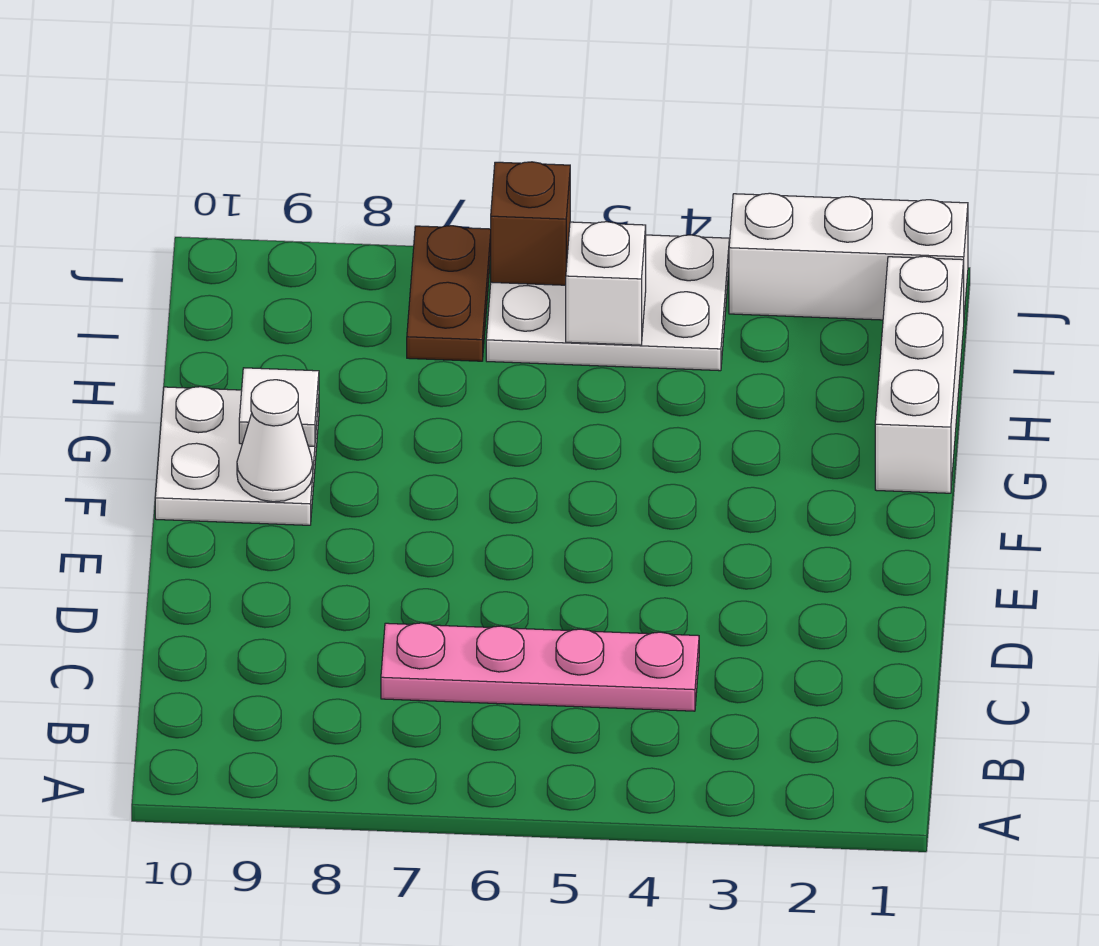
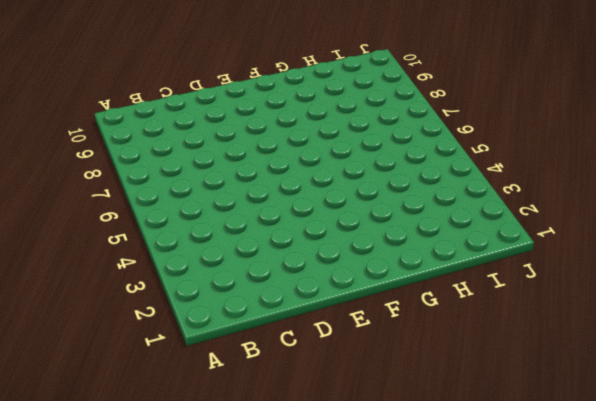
none -> pink 1x4 plate [381,623,699,711]
none -> white 2x2 plate [155,387,319,525]

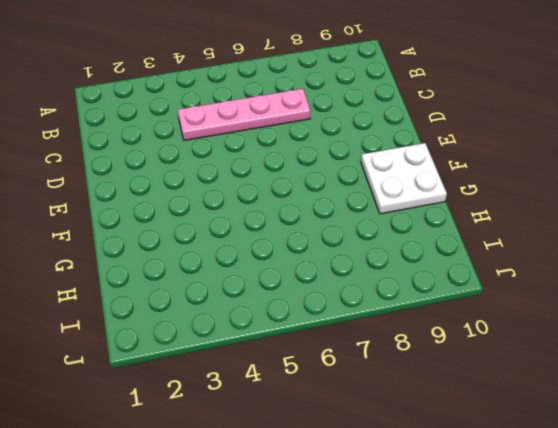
none -> white 1x3 brick [875,256,964,493]
none -> white 2x3 plate [486,235,729,371]

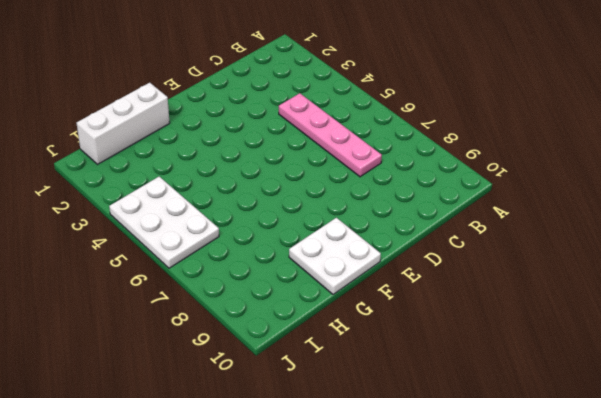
none -> brown 1x2 plate [407,226,491,361]
none -> white 1x3 brick [729,193,968,320]

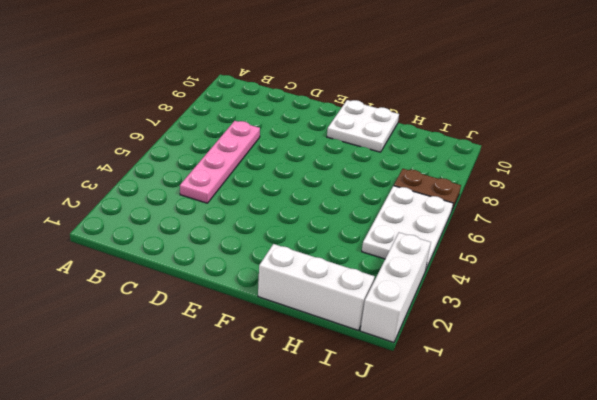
none -> white 1x1 cone [237,380,313,502]
none -> white 1x1 tile [239,368,319,446]

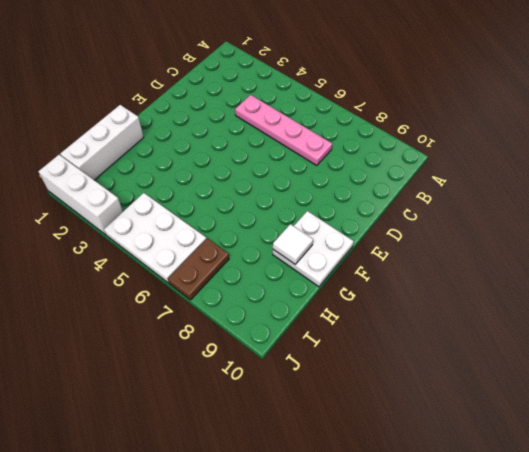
none -> white 1x1 cone [237,380,313,502]
none -> white 1x1 brick [566,222,646,345]

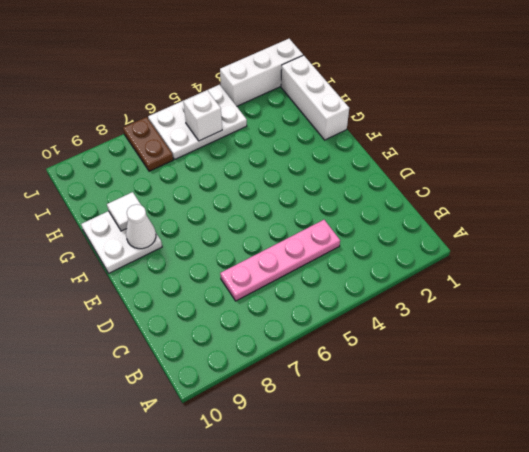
none -> brown 1x1 brick [491,162,570,285]

